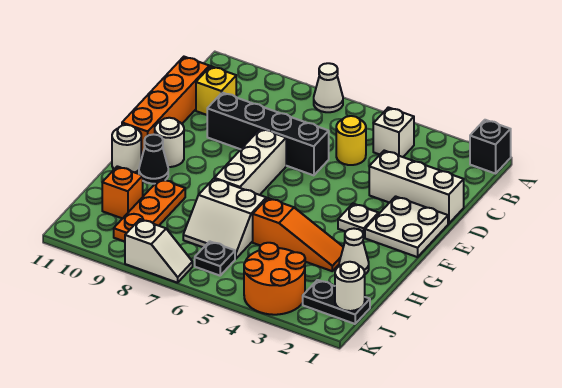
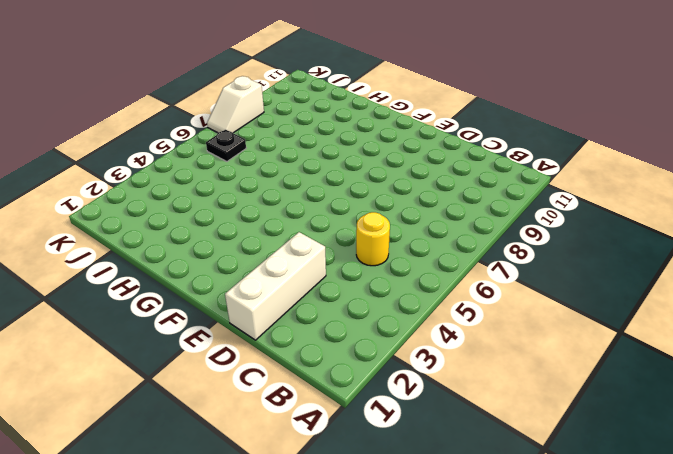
none -> black 1x1 brick [470,120,511,174]
none -> white 1x1 cone [314,63,343,112]
none -> white 1x1 brick [373,107,414,157]

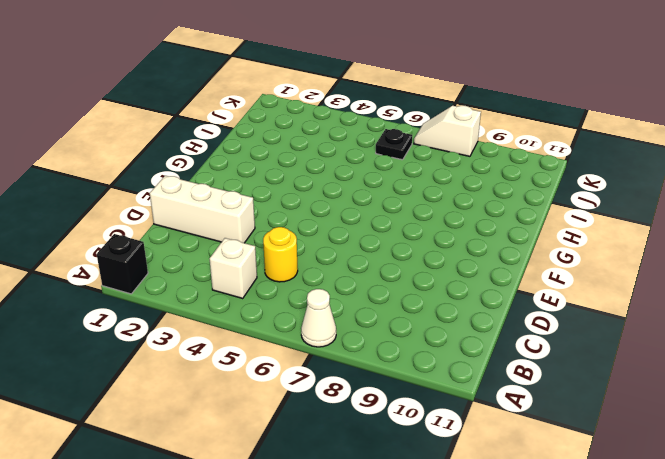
none -> yellow 1x1 brick [196,66,236,115]
none -> orange 1x4 brick [122,57,209,158]
none -> black 1x4 brick [207,93,329,175]

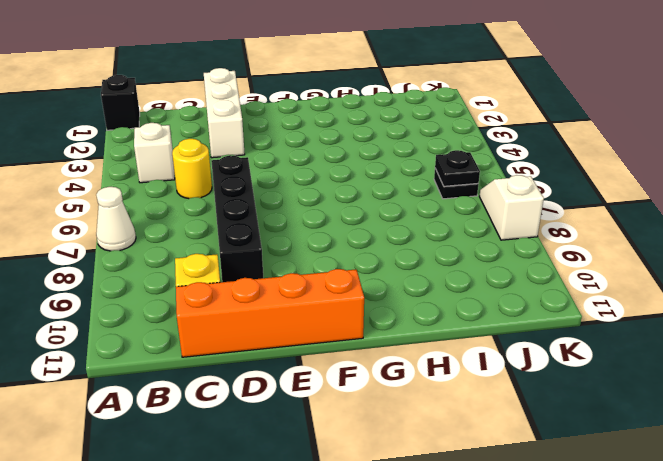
black 1x1 plate [435,150,480,186] -> none
none -> white 2x2 plate [365,196,448,257]
none -> white 1x3 brick [214,129,286,195]
none -> white 1x1 plate [338,204,379,238]

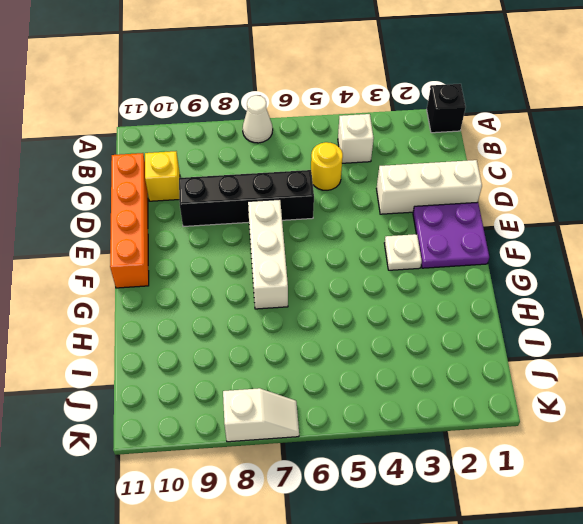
purple 2x2 plate [413,202,489,268] -> white 2x2 plate [365,196,448,257]
none -> white 1x1 round brick [155,118,184,167]
none -> black 1x1 cone [139,134,168,184]
none -> white 1x1 round brick [112,125,141,173]

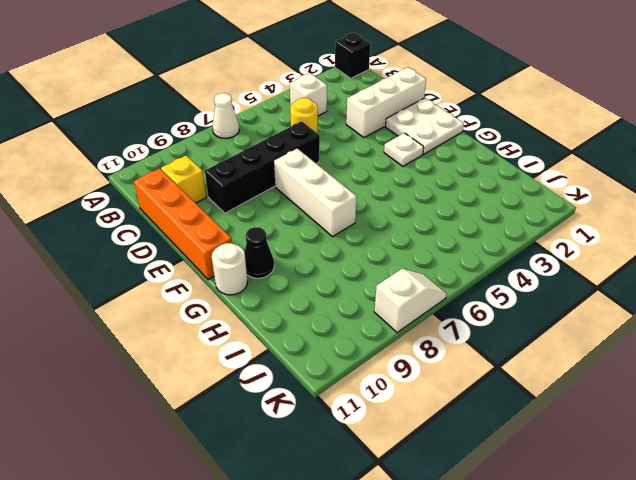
none -> white 1x1 round brick [155,118,184,167]
none -> white 1x1 cone [339,229,369,274]
none -> orange 1x3 slope [253,198,343,271]

